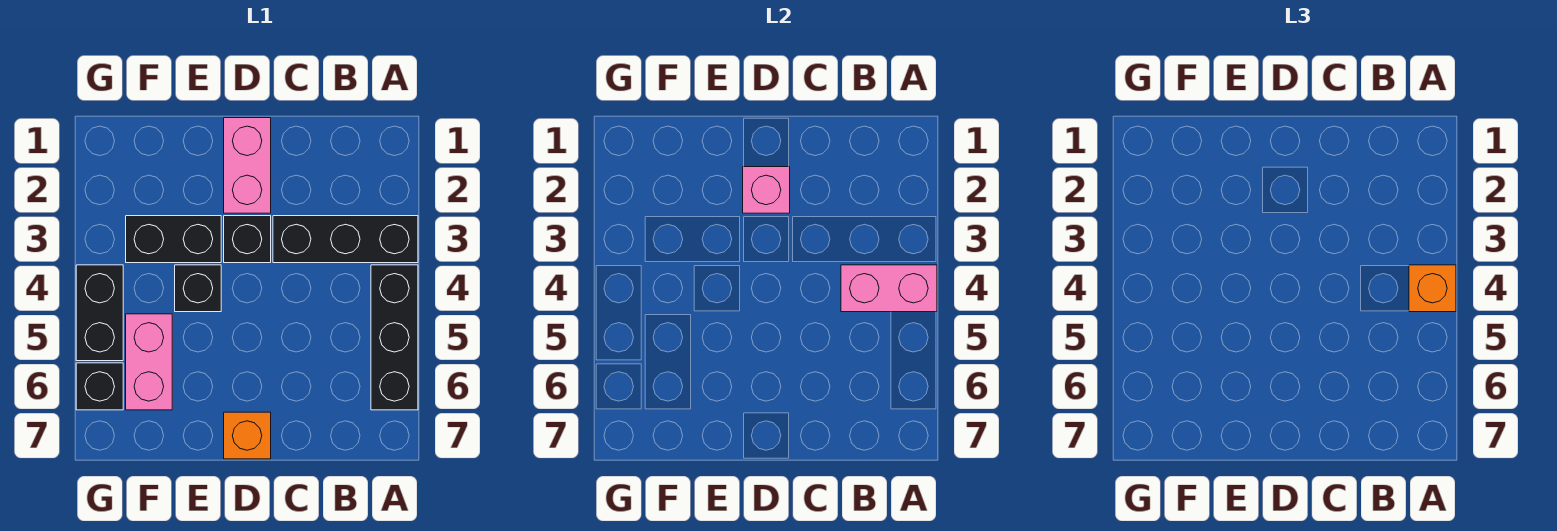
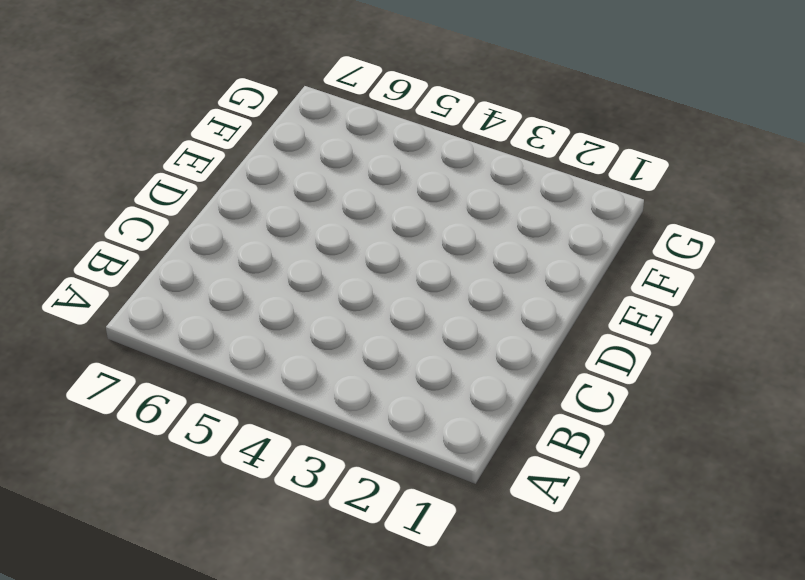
none -> black 1x3 brick [273,216,418,263]
none -> black 1x3 brick [371,265,418,410]
none -> pink 1x2 brick [224,118,271,213]

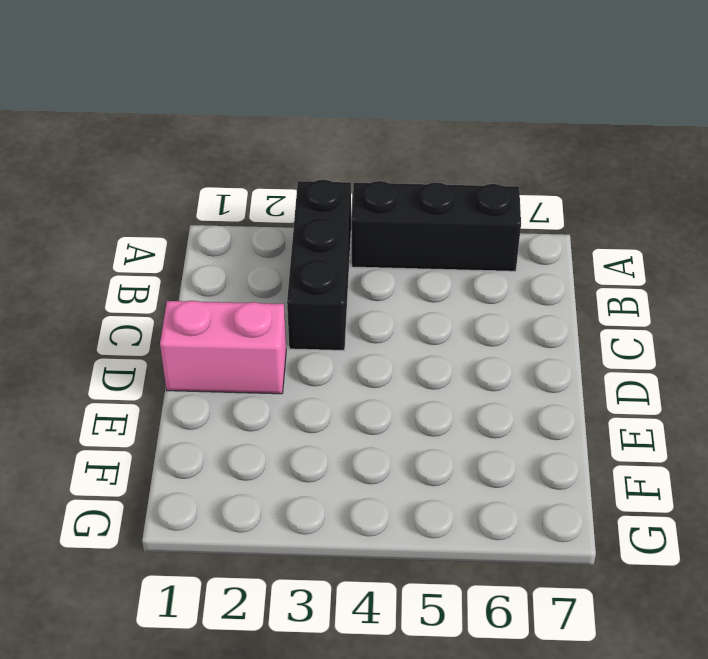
none -> black 1x1 brick [224,216,271,263]
none -> orange 1x1 brick [224,412,271,459]
none -> black 1x2 brick [126,216,221,263]

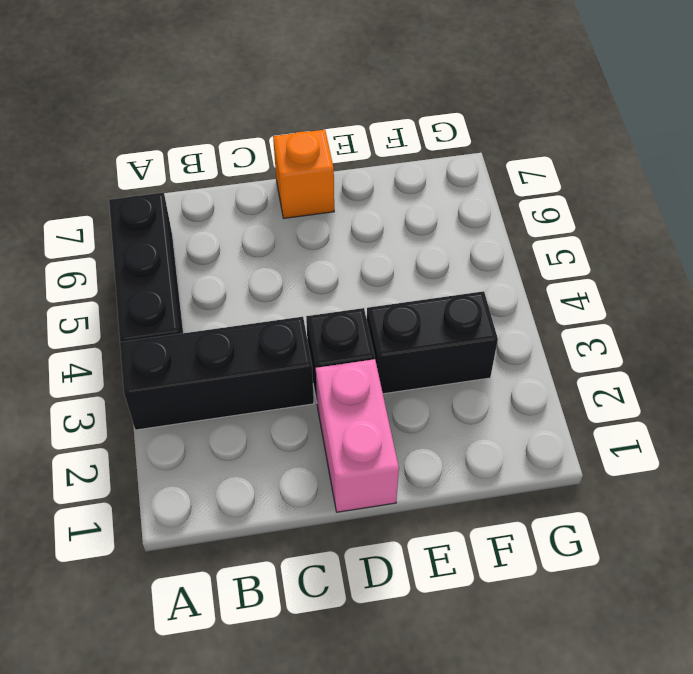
none -> black 1x1 brick [175,265,221,312]
none -> pink 1x2 brick [126,314,172,410]
none -> black 1x2 brick [76,265,123,361]

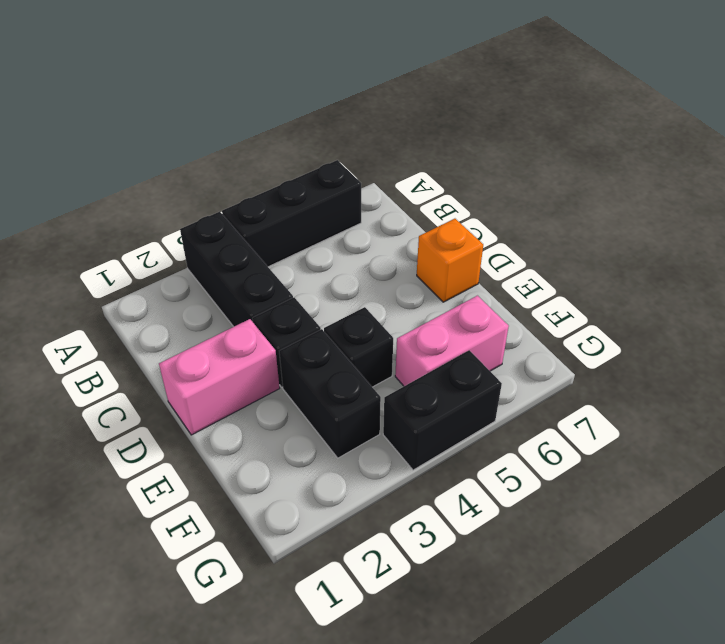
none -> black 1x1 brick [76,363,123,410]
none -> pink 1x2 brick [841,265,937,312]
none -> pink 1x1 brick [743,167,790,213]

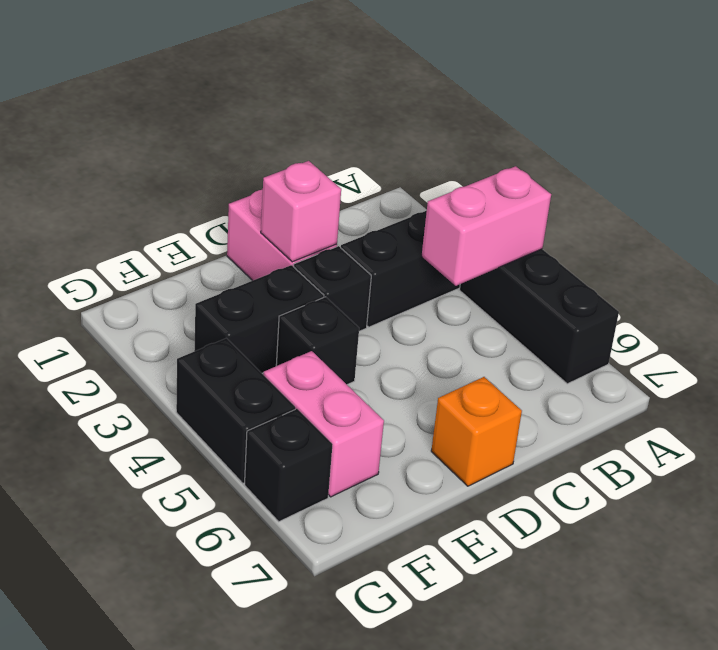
none -> orange 1x1 brick [1409,265,1456,312]

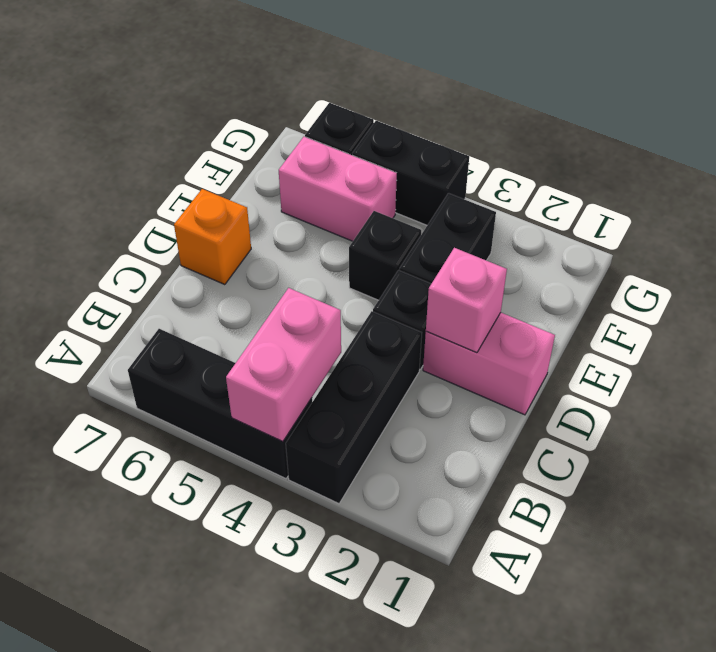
none -> orange 1x1 brick [1409,265,1456,312]

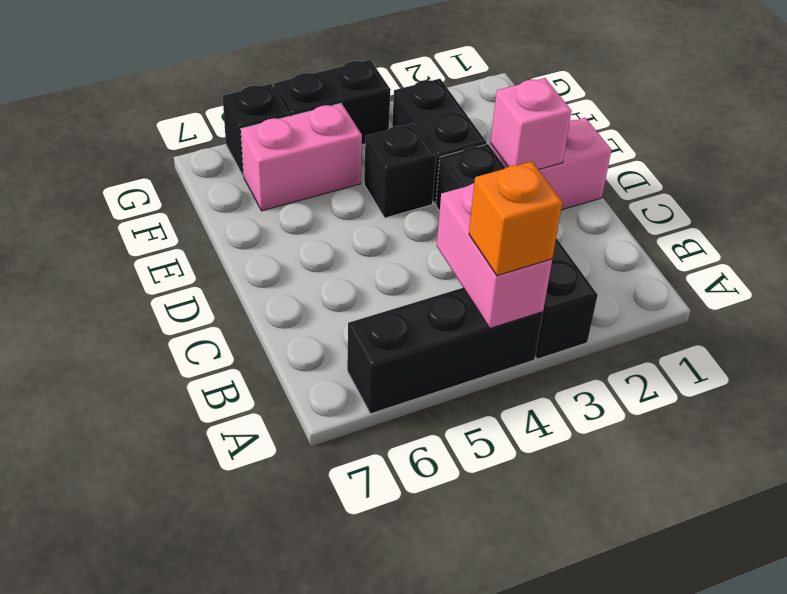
none -> orange 1x1 brick [224,412,271,459]

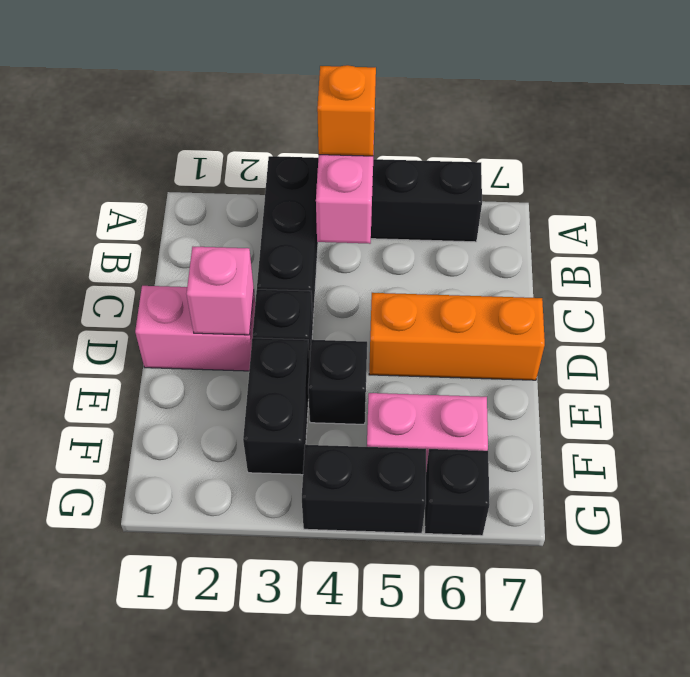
orange 1x3 brick [369,293,545,380] -> orange 1x1 brick [224,412,271,459]

